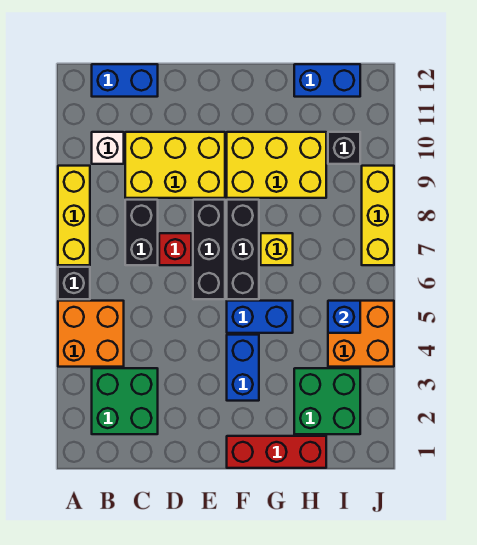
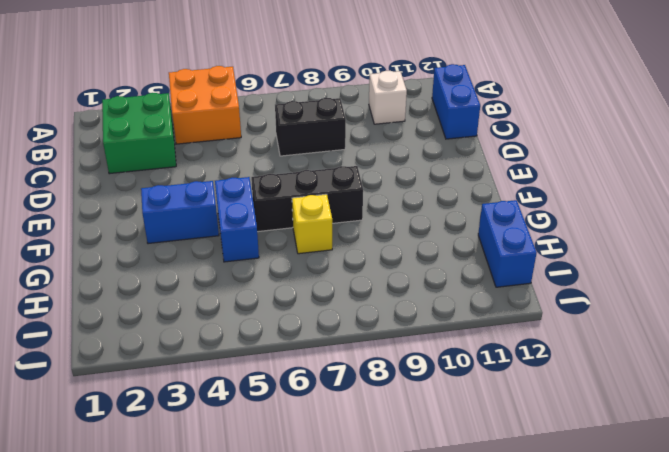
none -> black 1x1 brick [58,267,90,299]
none -> yellow 1x3 brick [58,166,90,265]
none -> yellow 2x3 brick [125,132,225,198]

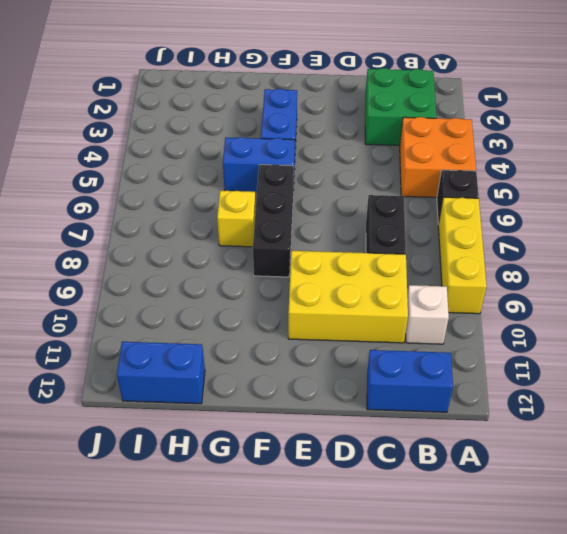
none -> red 1x1 brick [159,233,191,265]
none -> black 1x3 brick [193,200,225,299]
none -> red 1x3 brick [227,436,326,468]

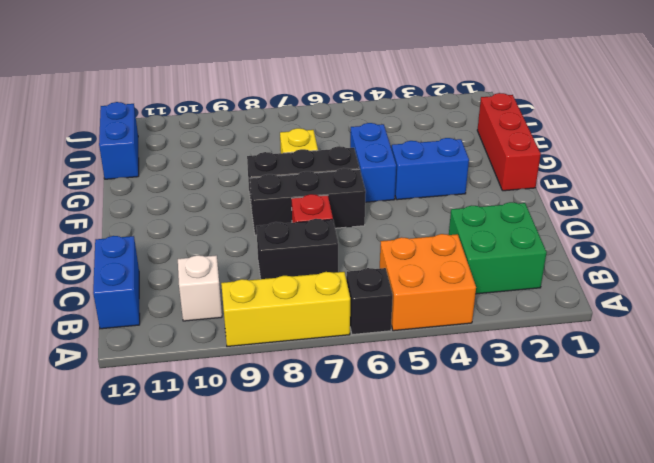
none -> yellow 2x3 brick [125,132,225,198]
none -> yellow 2x3 brick [227,132,326,198]
none -> green 2x2 brick [294,368,360,434]

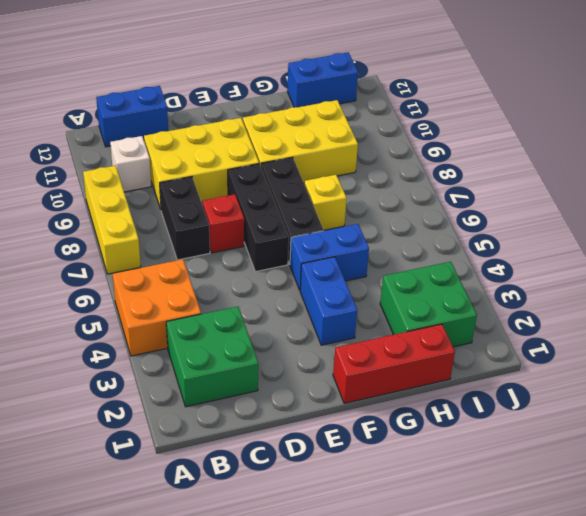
none -> black 1x1 brick [58,267,90,299]
none -> orange 2x2 brick [328,301,394,367]
none -> black 1x1 brick [328,132,360,164]

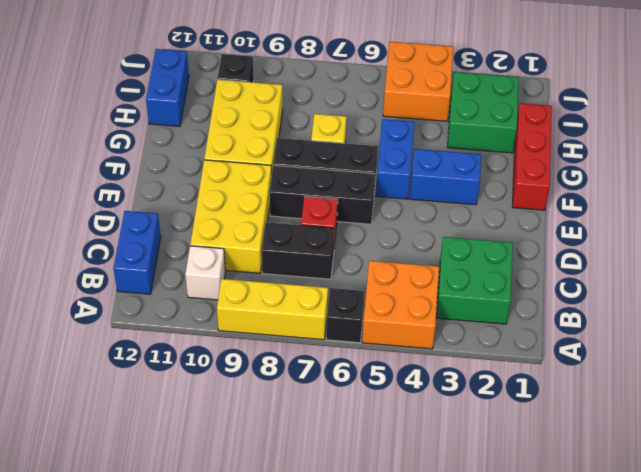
none -> yellow 1x3 brick [362,166,394,265]
none -> blue 1x1 brick [328,301,360,333]

